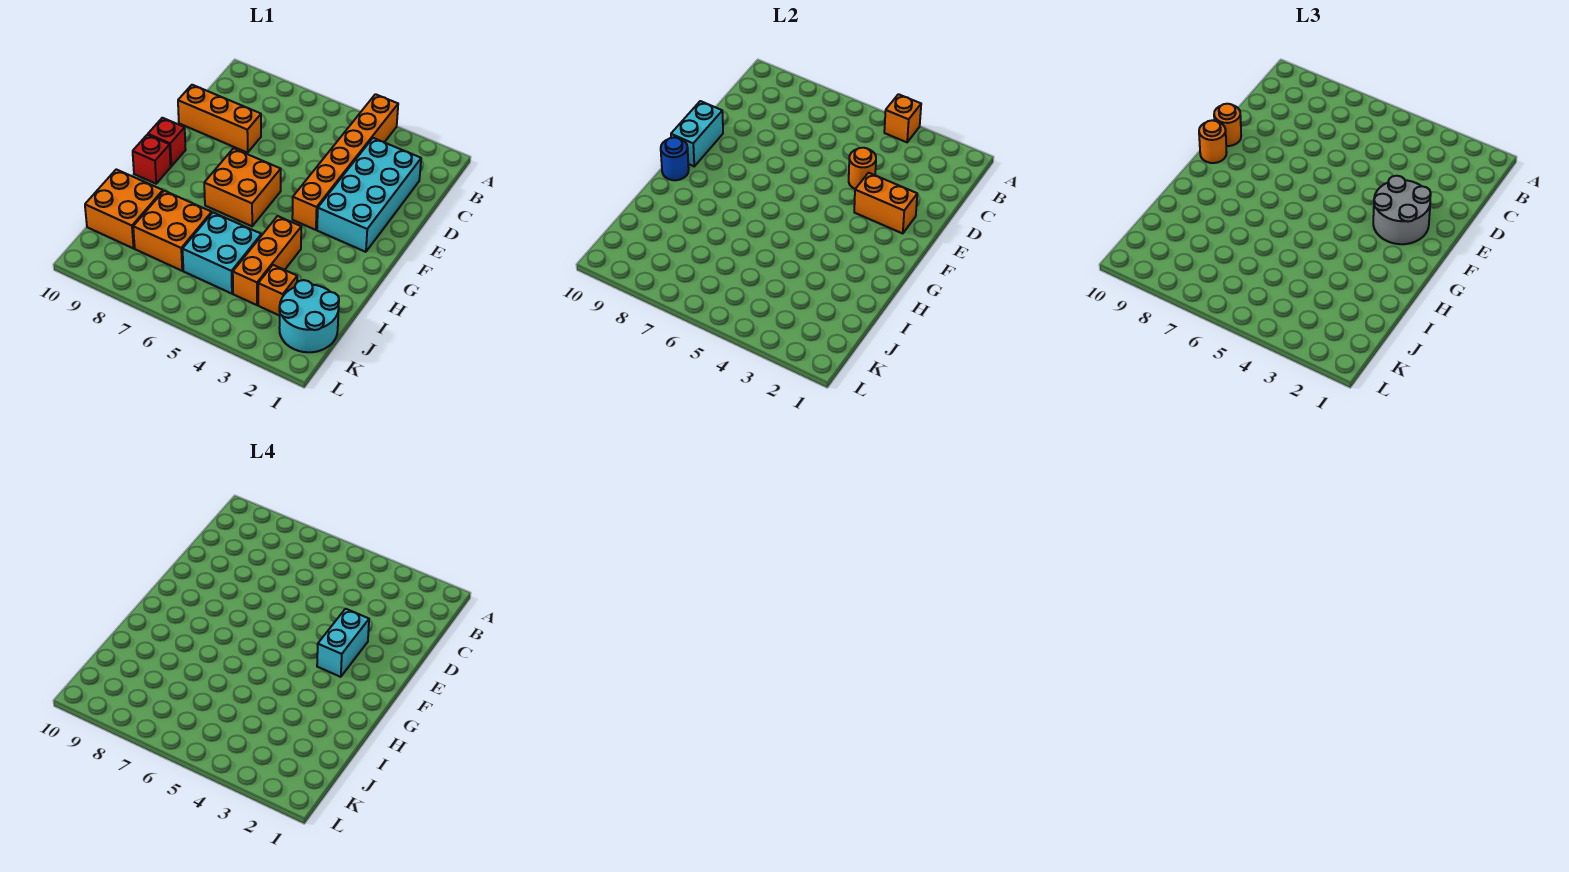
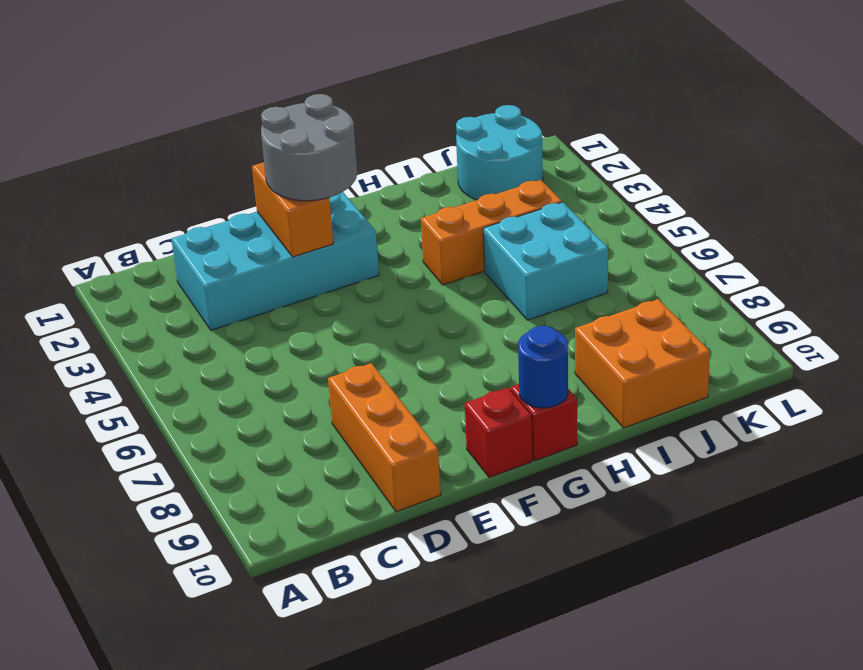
none -> orange 1x6 brick [292,94,398,230]
none -> orange 2x2 brick [204,148,281,226]
none -> orange 2x2 brick [133,191,212,271]

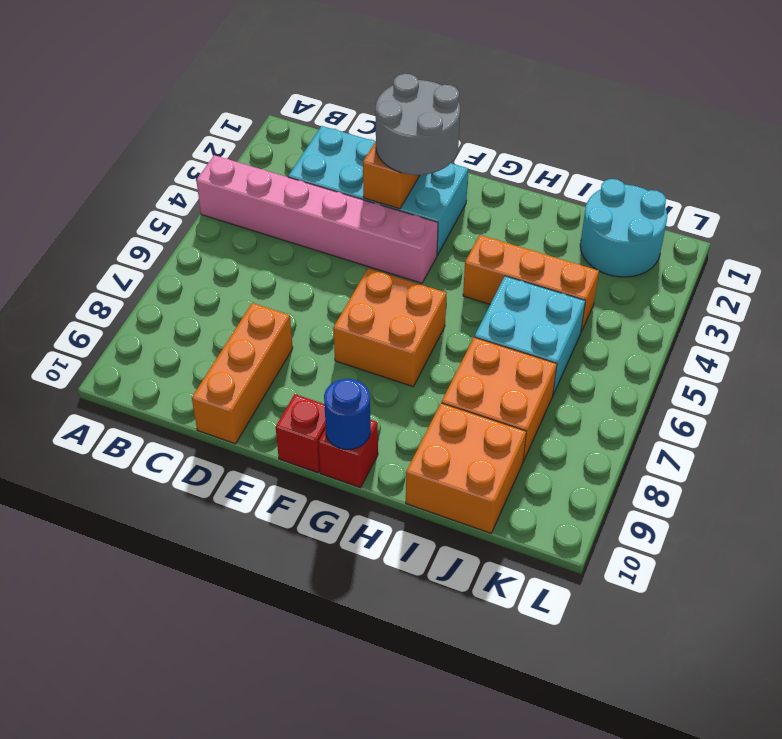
pink 1x6 brick [196,155,438,283] -> orange 1x6 brick [292,94,398,230]
none -> orange 1x1 brick [258,265,297,316]
none -> orange 1x1 brick [884,94,921,142]
none -> orange 1x1 round brick [849,148,876,189]

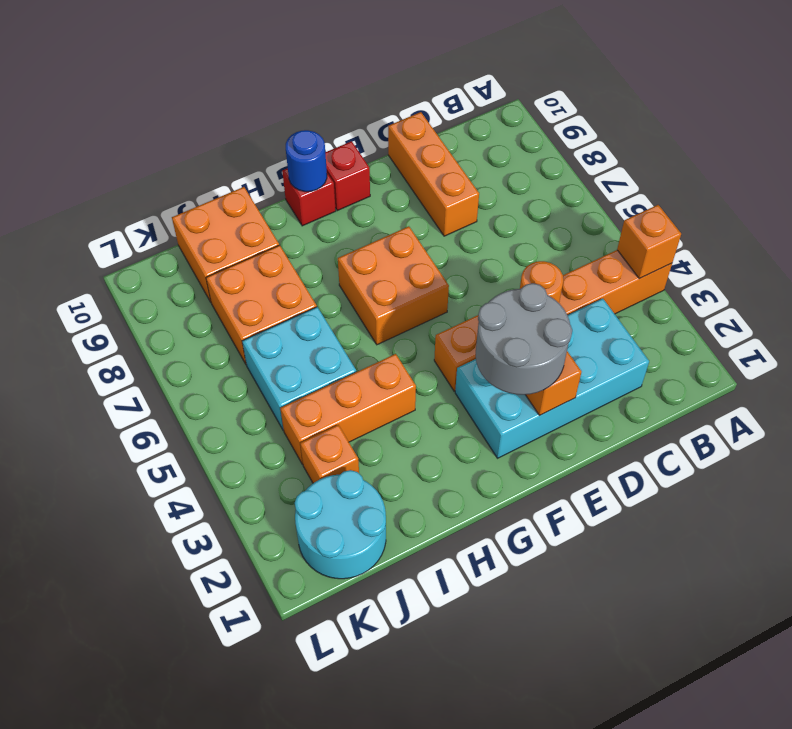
none -> cyan 1x2 brick [671,101,723,166]
none -> orange 1x1 round brick [1214,104,1241,146]
none -> orange 1x1 round brick [1199,120,1227,163]

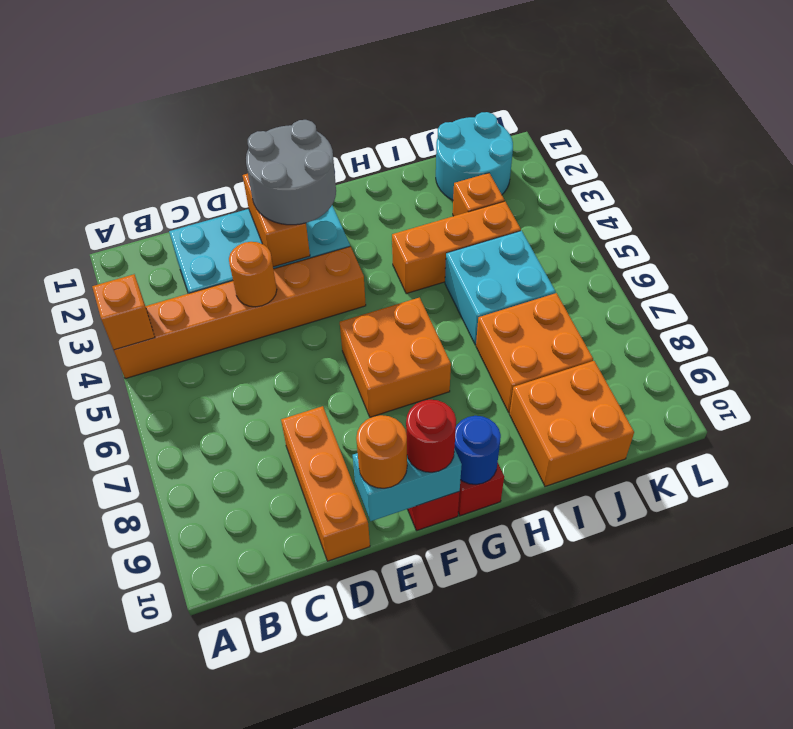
red 1x1 round brick [406,400,456,472] -> orange 1x1 round brick [1199,120,1227,163]
none -> cyan 1x2 brick [317,609,369,677]

